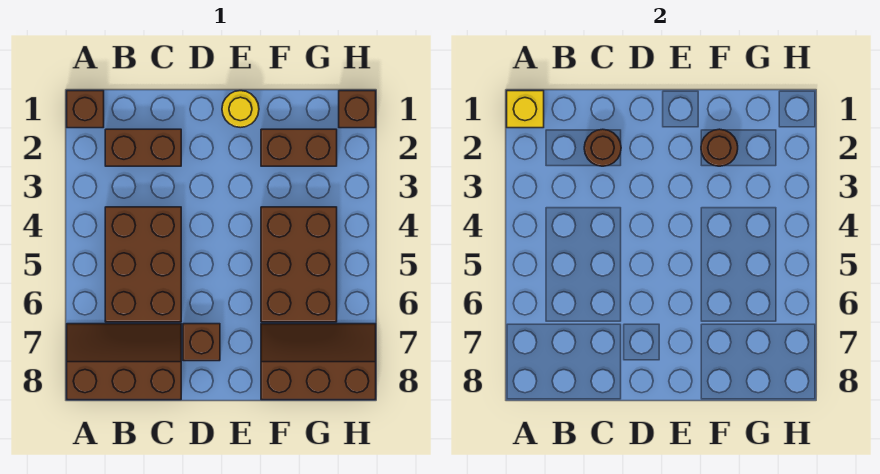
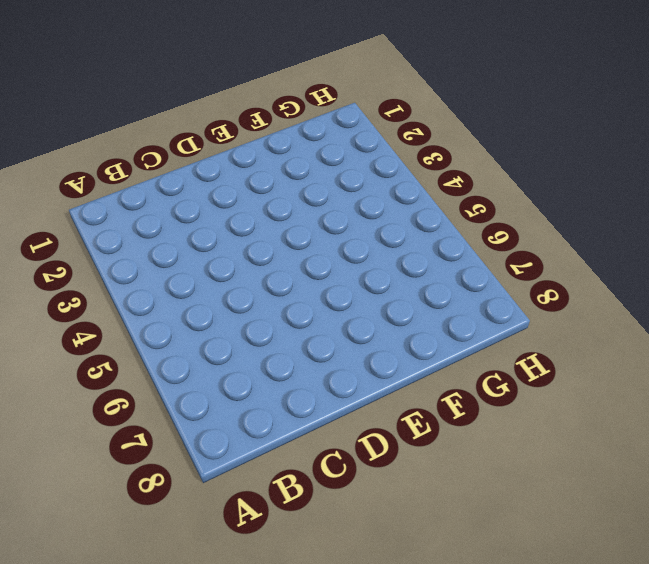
none -> brown 1x1 brick [67,91,104,128]
none -> brown 2x3 slope [67,324,181,400]
none -> brown 1x2 brick [105,129,181,166]

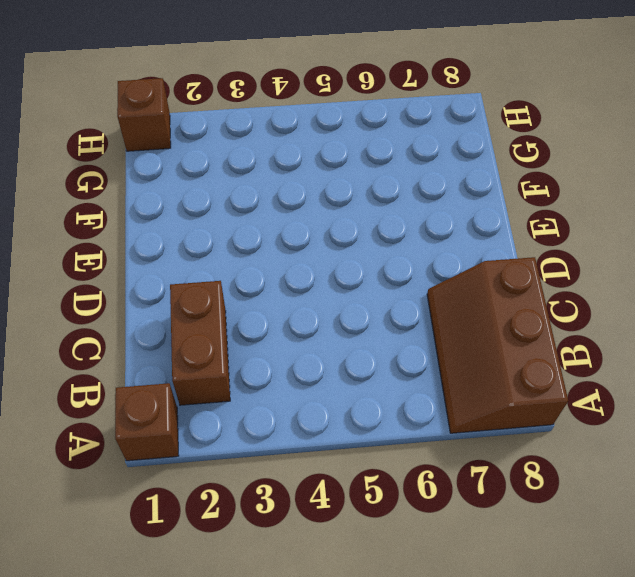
none -> brown 2x3 brick [105,207,181,322]
none -> brown 1x1 brick [183,324,220,361]
none -> yellow 1x1 round brick [222,91,259,128]

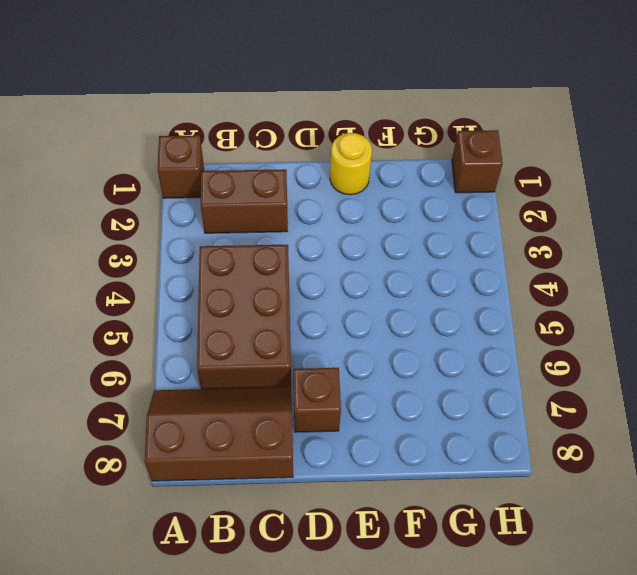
none -> brown 1x2 brick [261,129,337,166]
none -> brown 2x3 brick [261,207,337,322]
none -> brown 2x3 slope [261,324,376,400]

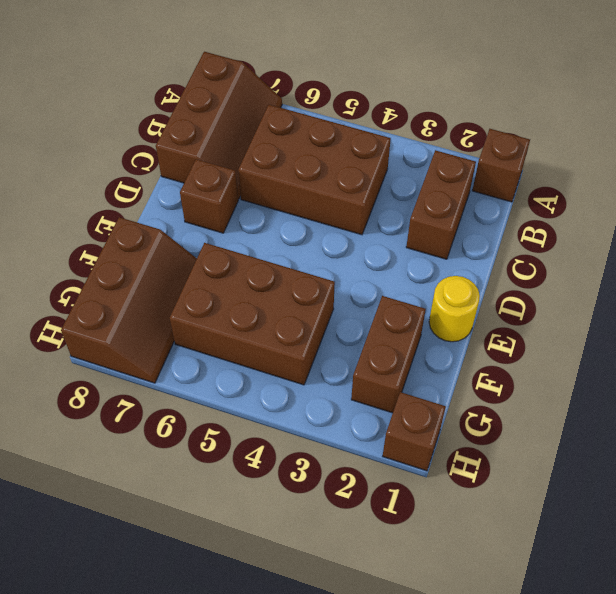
none -> yellow 1x1 brick [507,91,544,128]
none -> brown 1x1 round brick [584,129,621,166]
none -> brown 1x1 round brick [701,129,738,166]

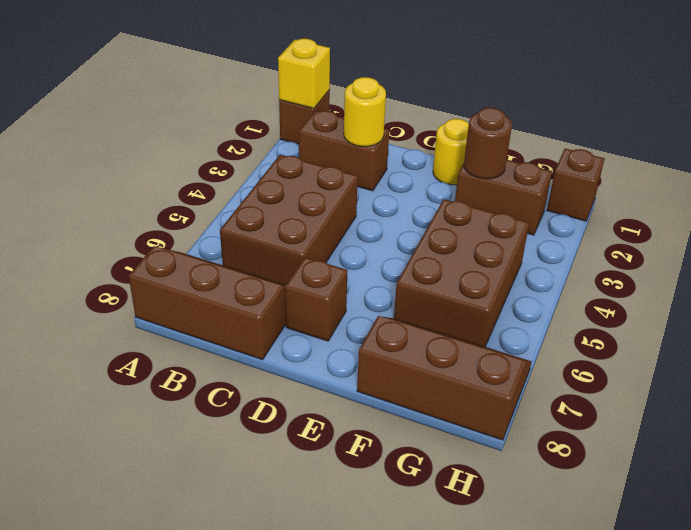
yellow 1x1 round brick [344,77,386,146] -> brown 1x1 round brick [584,129,621,166]

